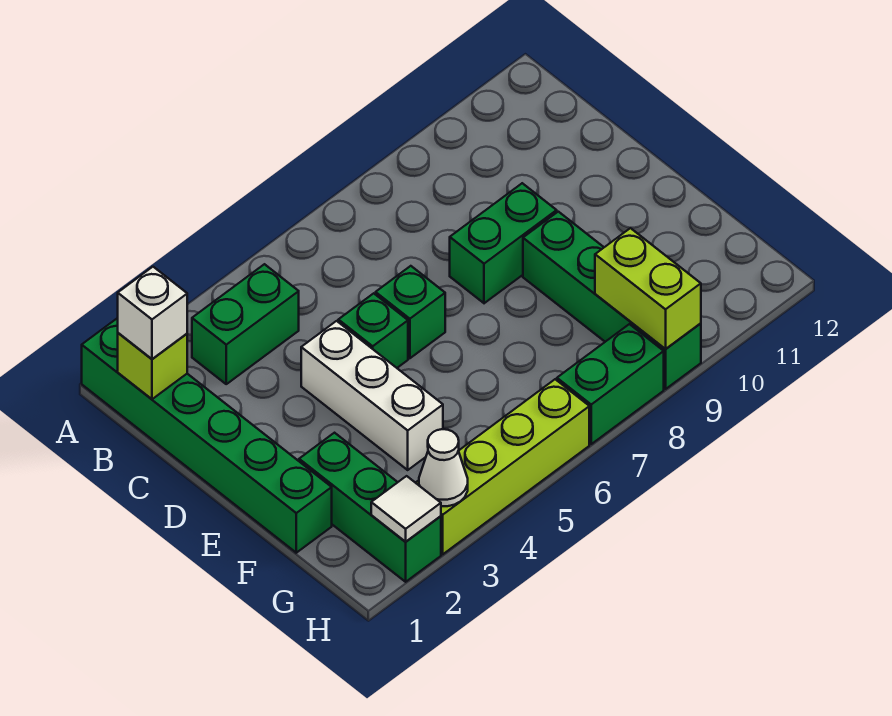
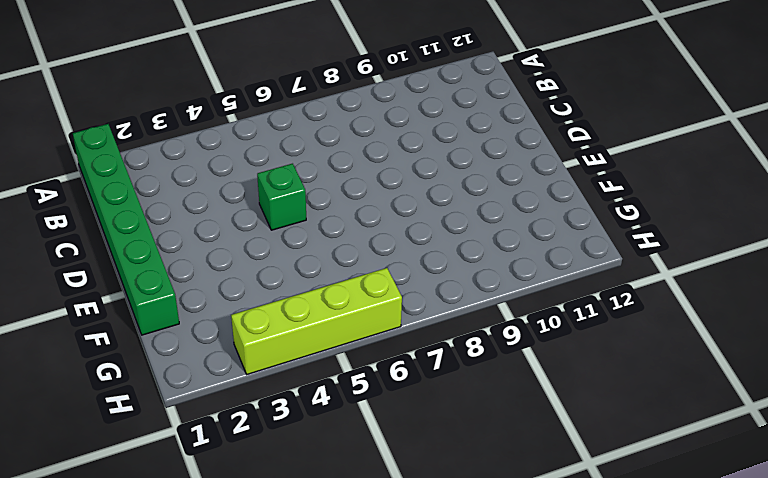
none -> green 1x2 brick [192,264,299,384]
none -> white 1x3 brick [301,321,443,470]
none -> green 1x1 brick [376,266,445,358]

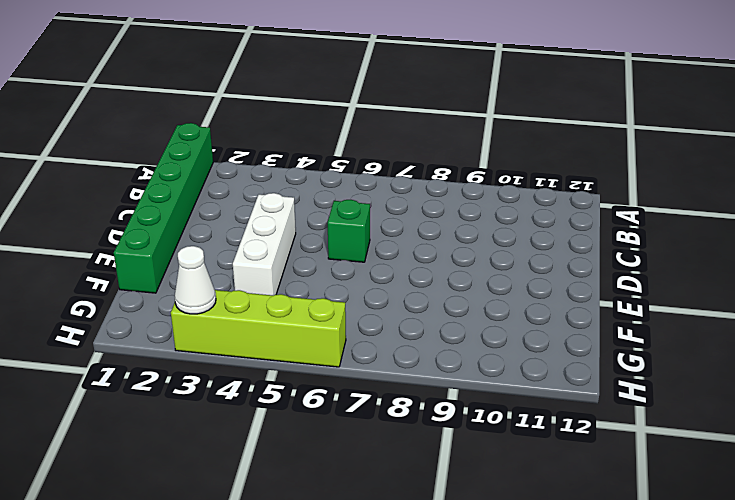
none -> green 1x2 brick [192,264,299,384]
none -> green 1x1 brick [338,293,408,368]
none -> green 1x2 brick [450,183,557,303]

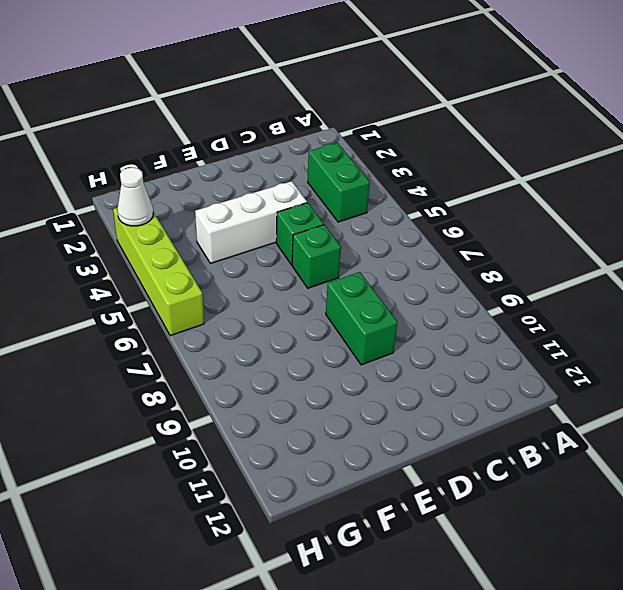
none -> green 1x6 brick [82,319,332,553]
none -> green 1x4 brick [523,212,701,389]
none -> green 1x3 brick [299,433,441,582]

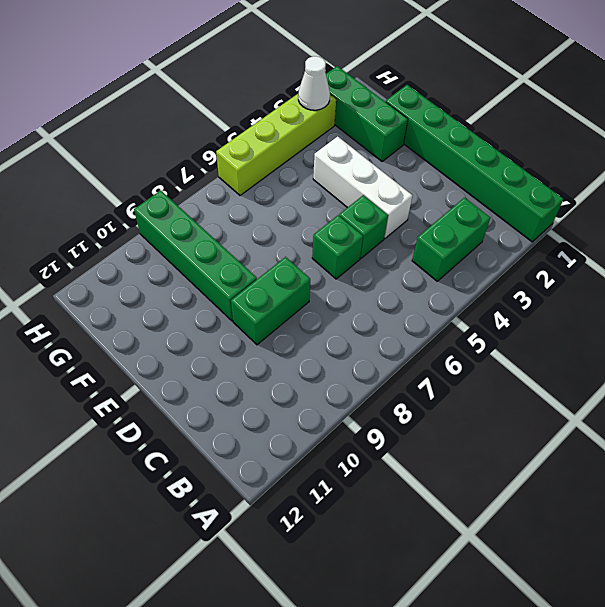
none -> green 1x2 brick [557,324,664,444]
none -> lime 1x1 brick [118,333,187,399]
none -> lime 1x2 brick [595,228,701,349]

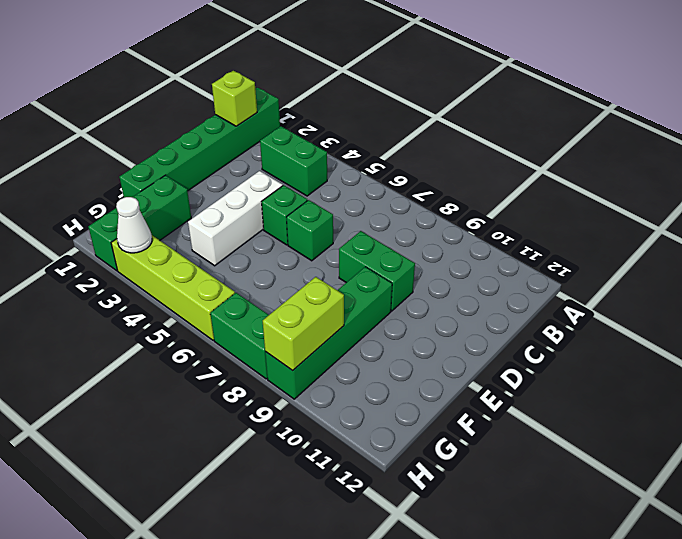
none -> white 1x1 tile [371,476,441,542]
none -> white 1x1 brick [118,267,187,359]

